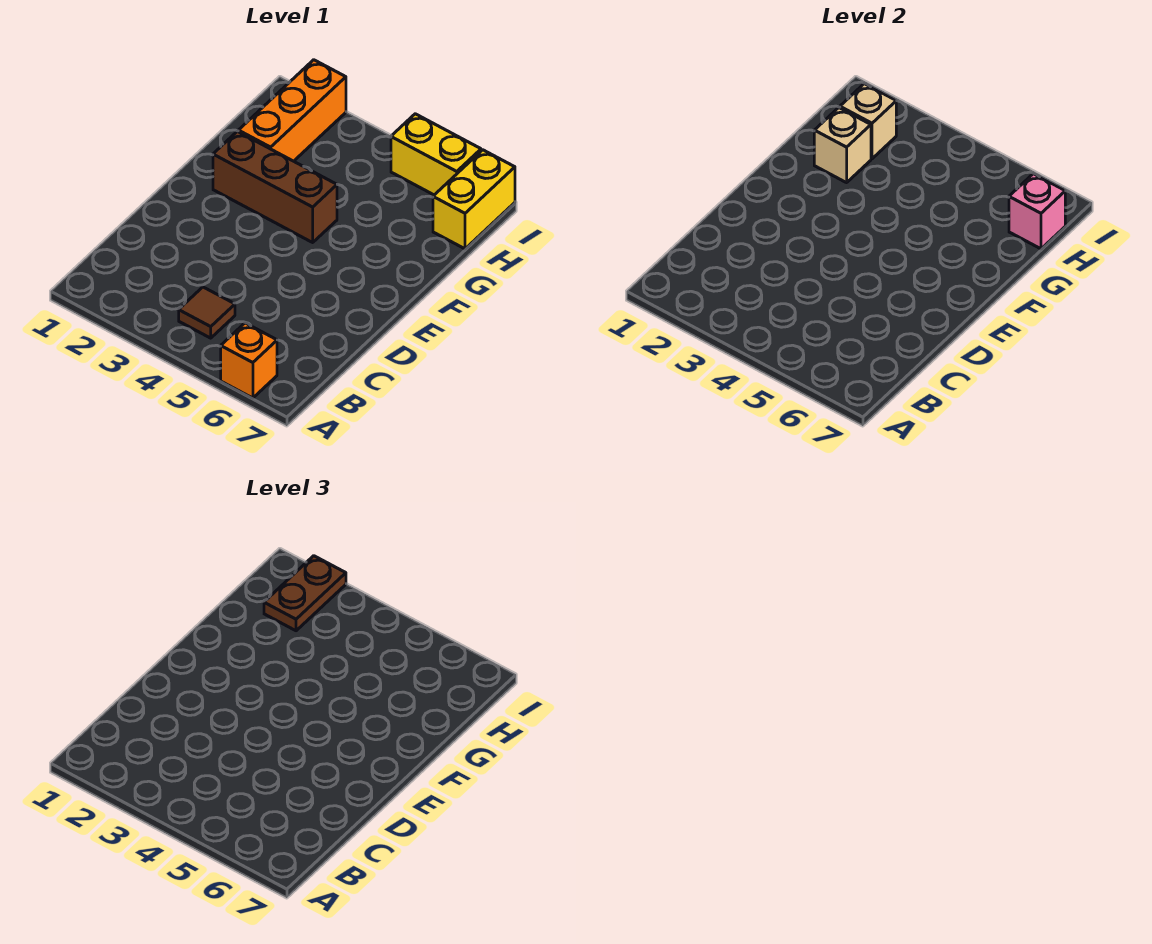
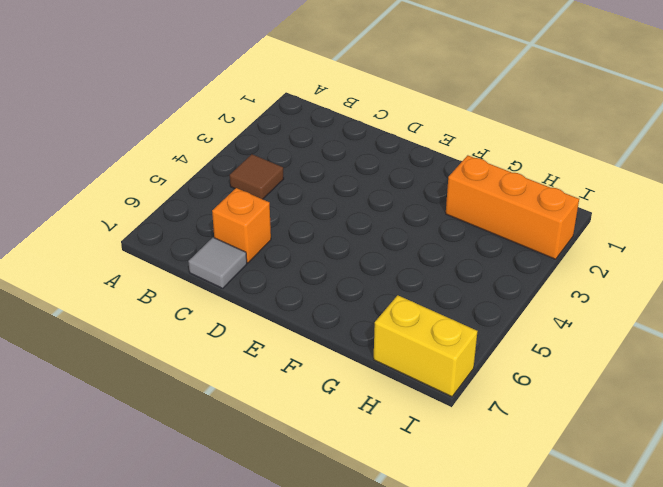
orange 1x1 brick [212,188,271,263] -> orange 1x1 brick moved to [221,323,277,398]
grey 1x1 tile [188,237,247,288] -> none
none -> brown 1x3 brick [213,131,337,242]
none -> yellow 1x2 brick [391,114,481,195]

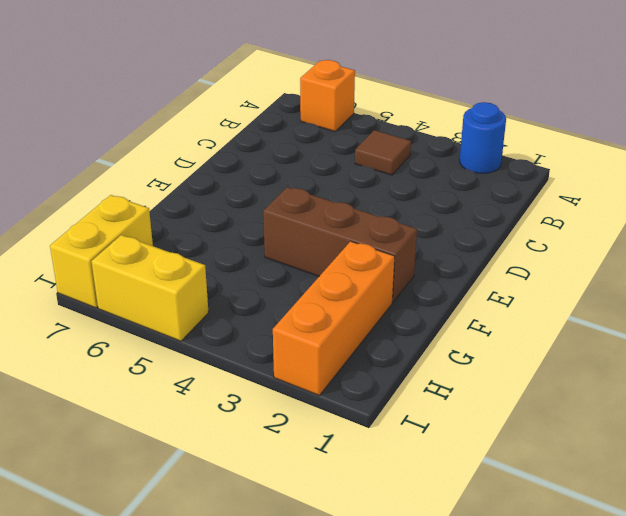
blue 1x1 round brick [460,102,506,173] -> none
none -> tan 1x1 brick [814,108,871,183]
none -> tan 1x1 brick [840,84,896,159]

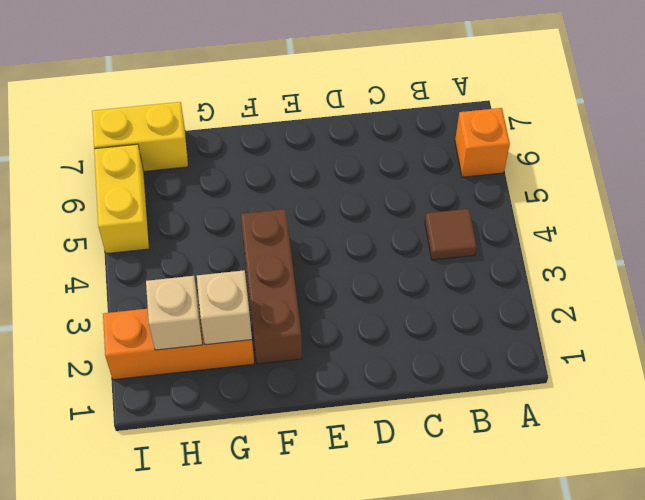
none -> pink 1x1 brick [1009,174,1065,249]
none -> brown 1x2 plate [264,556,346,631]

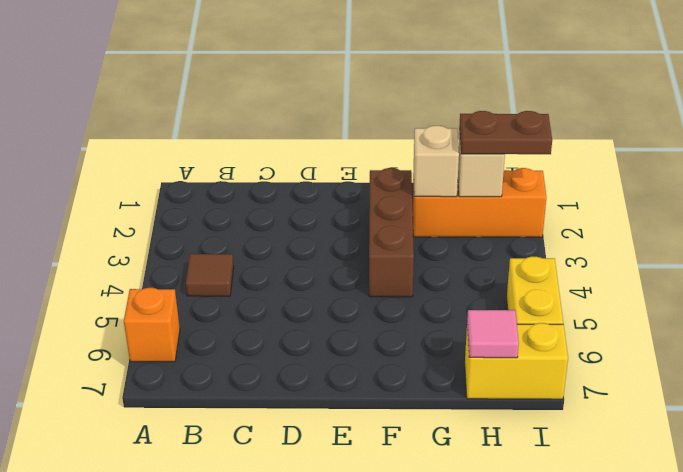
pink 1x1 tile [467,310,519,358] -> pink 1x1 brick [1009,174,1065,249]

